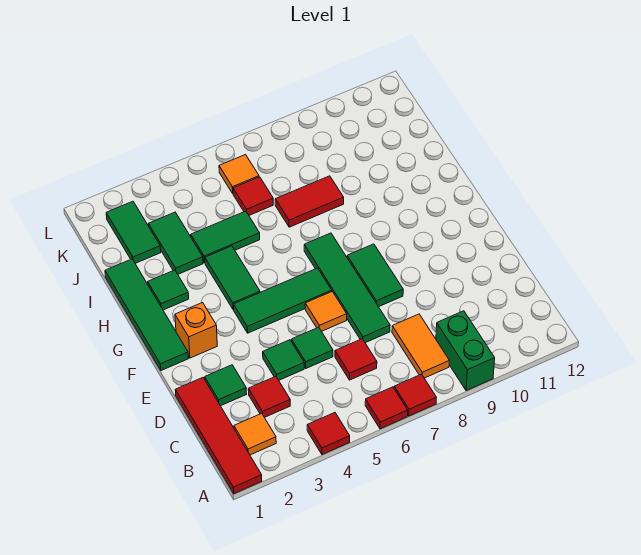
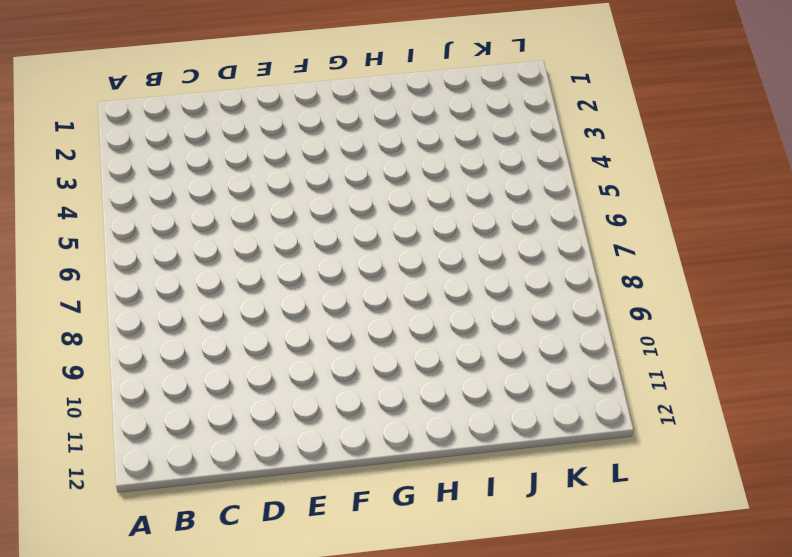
none -> red 1x4 tile [175,378,262,494]
none -> red 1x1 tile [307,413,350,455]
none -> red 1x1 tile [365,387,408,429]

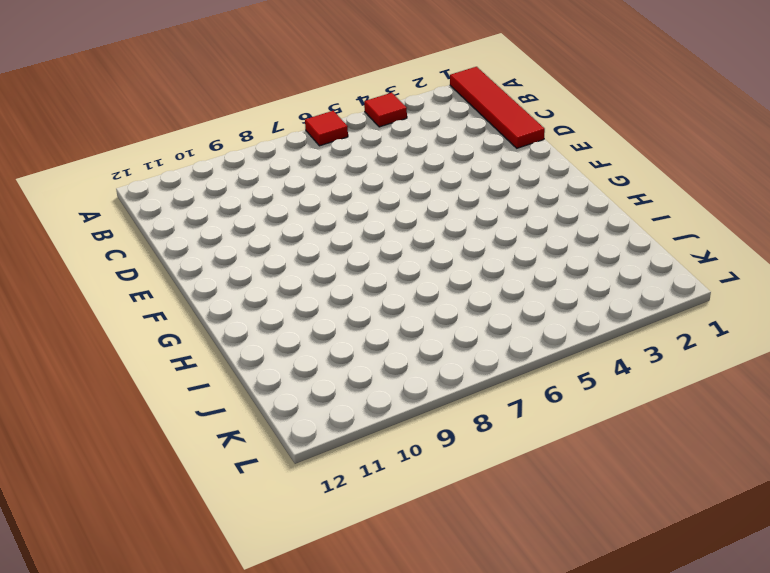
none -> red 1x1 tile [394,374,436,416]
none -> green 1x2 brick [436,311,495,391]
none -> orange 1x1 tile [234,413,276,455]

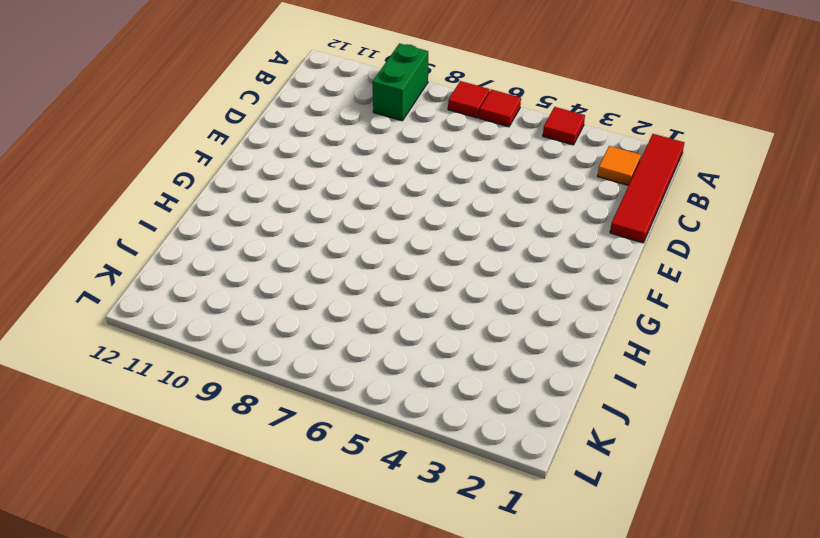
none -> orange 1x2 tile [392,314,449,378]
none -> red 1x1 tile [248,376,290,417]
none -> red 1x1 tile [335,339,377,380]

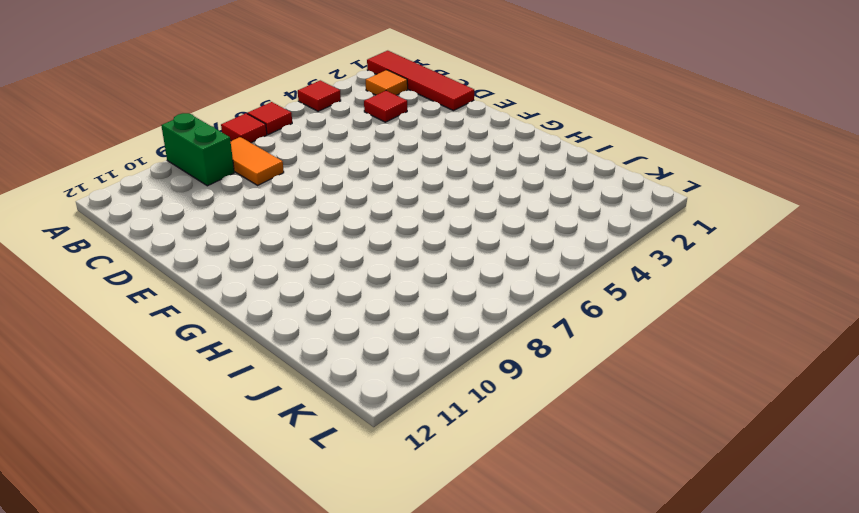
none -> red 1x1 tile [335,339,377,380]
none -> green 1x1 tile [205,365,247,406]
none -> green 1x1 tile [263,340,304,380]

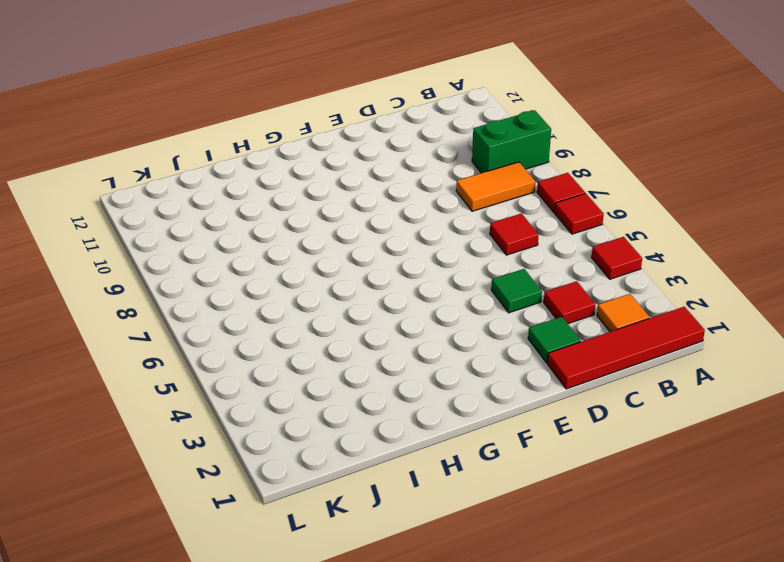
none -> green 1x1 tile [292,327,333,368]
none -> green 1x4 tile [304,233,390,343]
none -> orange 1x1 tile [305,292,347,331]

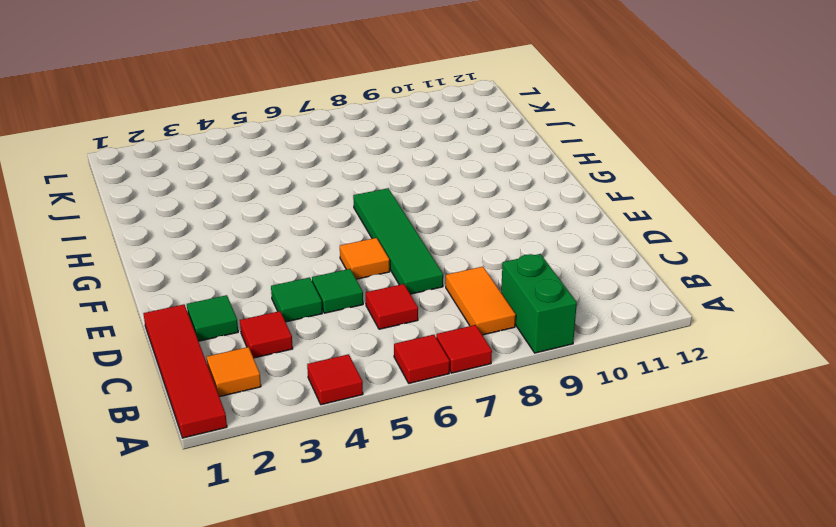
none -> green 1x2 tile [347,244,403,307]
none -> green 1x4 tile [105,259,188,371]
none -> orange 1x1 brick [175,303,217,358]

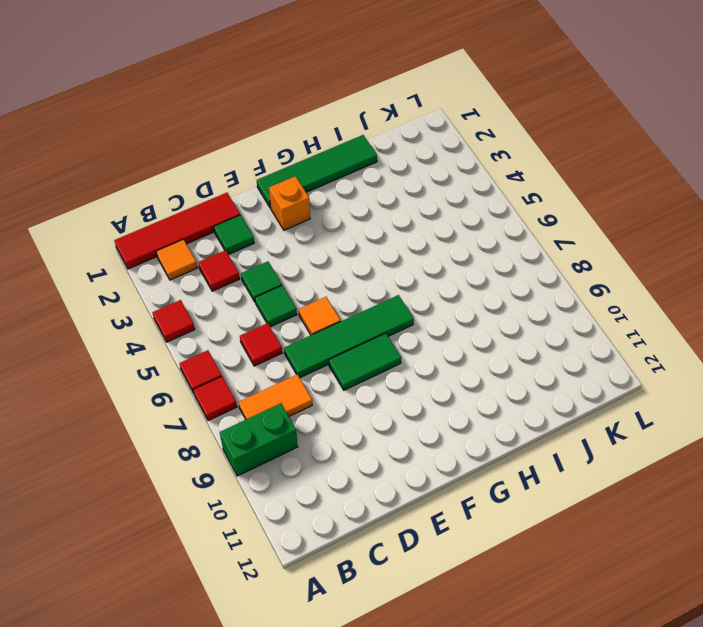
none -> green 1x3 tile [234,268,332,333]
none -> green 1x2 tile [205,246,260,310]
none -> green 1x1 tile [148,270,189,310]

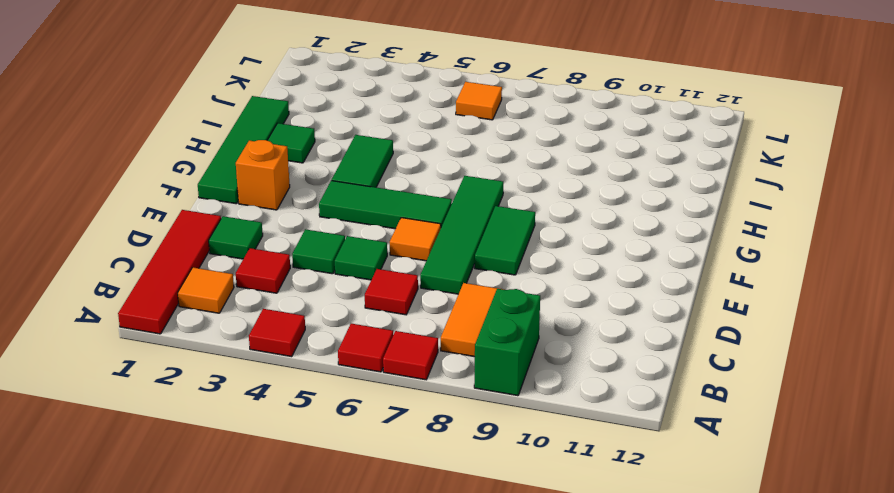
none -> green 1x2 tile [148,212,203,274]
none -> green 1x2 tile [191,211,260,263]
none -> red 1x2 tile [275,176,344,227]

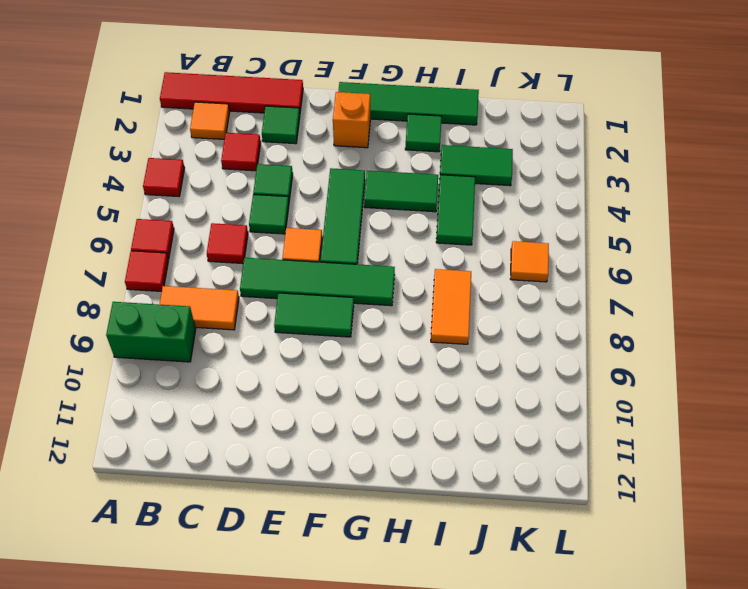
orange 1x2 tile [431,269,471,344] -> red 1x2 tile [275,176,344,227]
none -> green 1x2 tile [106,201,161,263]
none -> red 1x1 tile [233,177,273,215]

